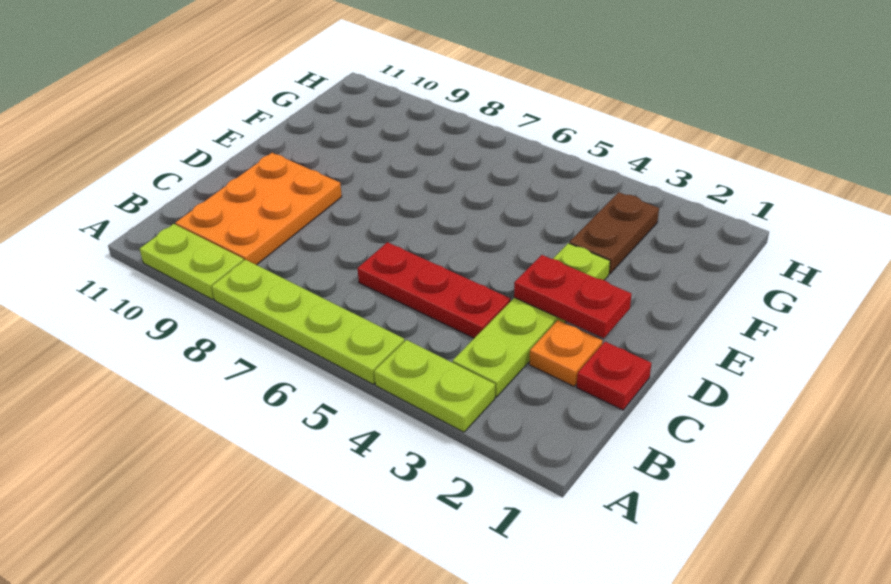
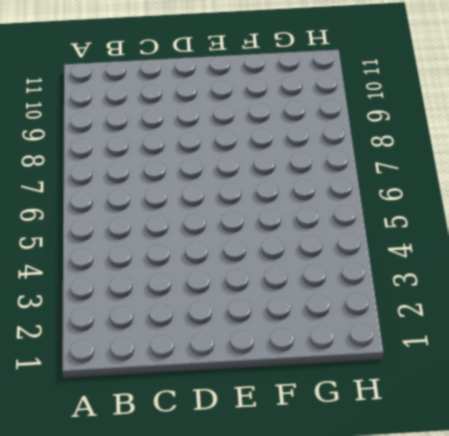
none -> lime 1x2 plate [374,340,495,432]
none -> lime 1x4 plate [212,260,405,384]

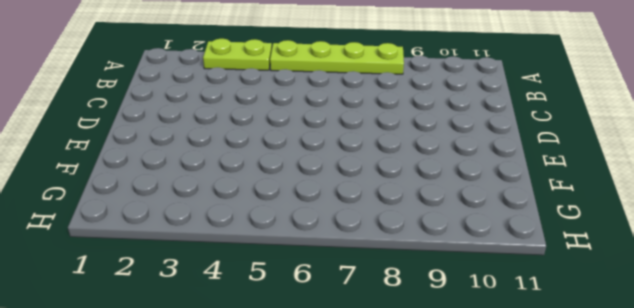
none -> lime 1x2 plate [140,224,244,300]
none -> lime 1x4 plate [453,243,610,397]

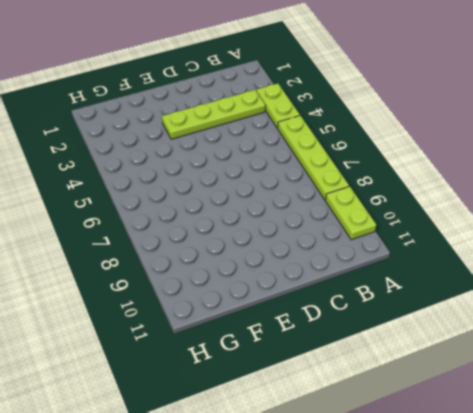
none -> orange 2x3 plate [176,153,342,265]
none -> red 1x1 plate [577,342,651,410]

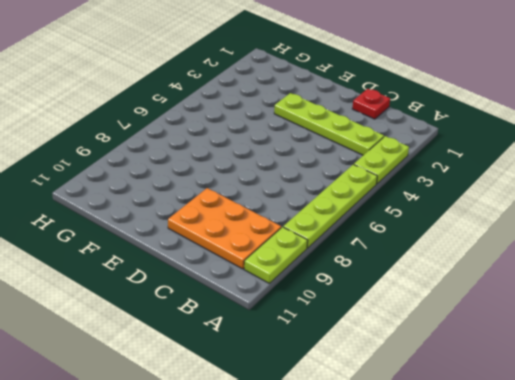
none -> orange 1x1 plate [529,320,603,386]
none -> red 1x3 plate [357,242,511,338]

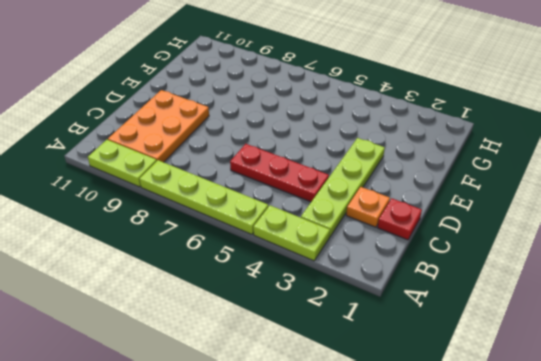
none -> brown 1x2 plate [569,192,659,274]
none -> red 1x2 plate [514,255,631,338]

